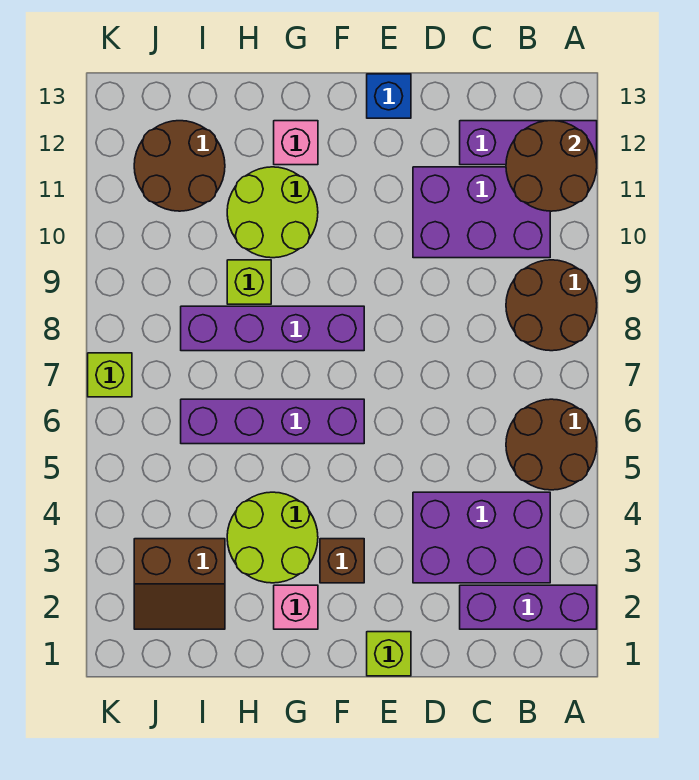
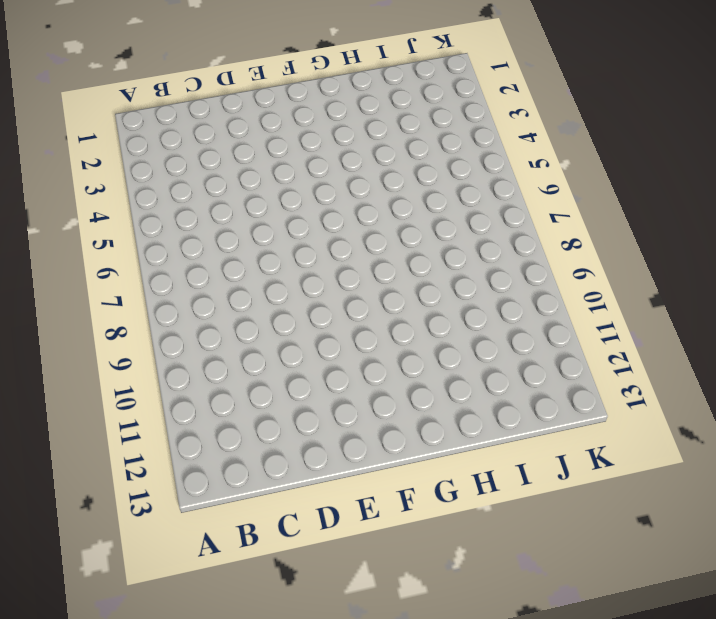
none -> purple 1x3 brick [460,585,597,629]
none -> brown 2x2 round brick [506,399,597,490]
none -> brown 2x2 round brick [506,260,597,351]

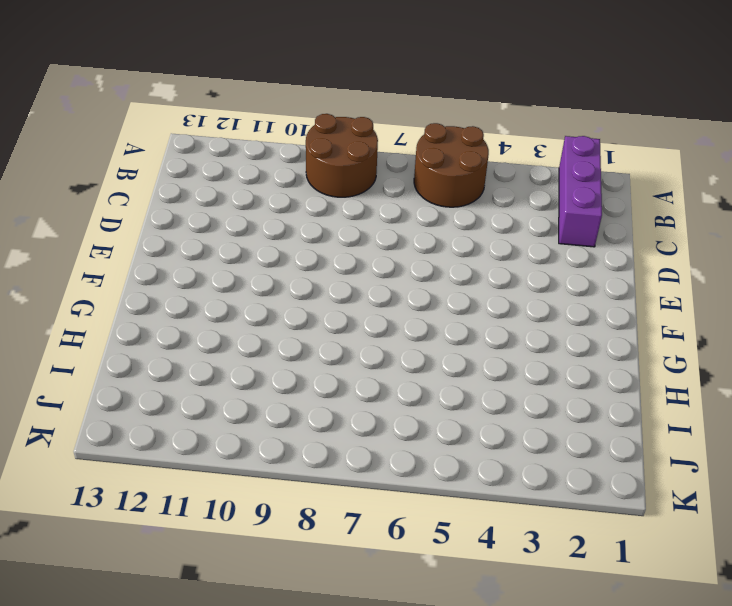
none -> purple 1x3 brick [460,121,597,165]
none -> purple 2x3 brick [413,492,550,583]
none -> purple 2x3 brick [413,167,550,258]

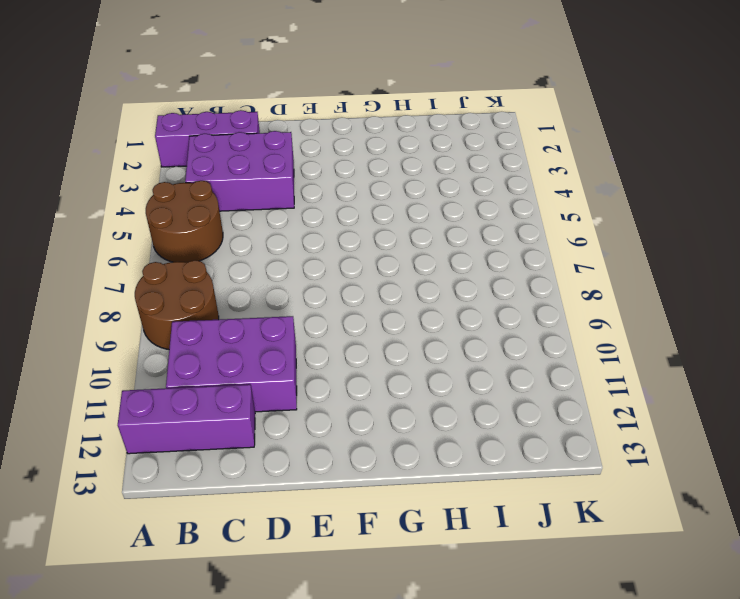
none -> lime 1x1 brick [367,632,411,676]
none -> blue 1x1 brick [367,74,411,118]
none -> brown 1x1 brick [320,539,364,583]

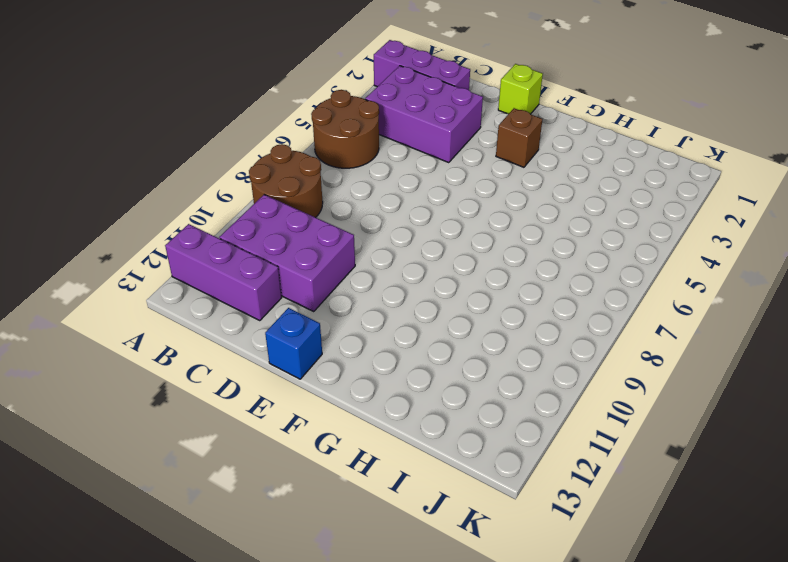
none -> purple 1x4 brick [181,399,364,444]
none -> purple 1x4 brick [181,306,364,351]
none -> pink 1x1 brick [274,585,318,629]

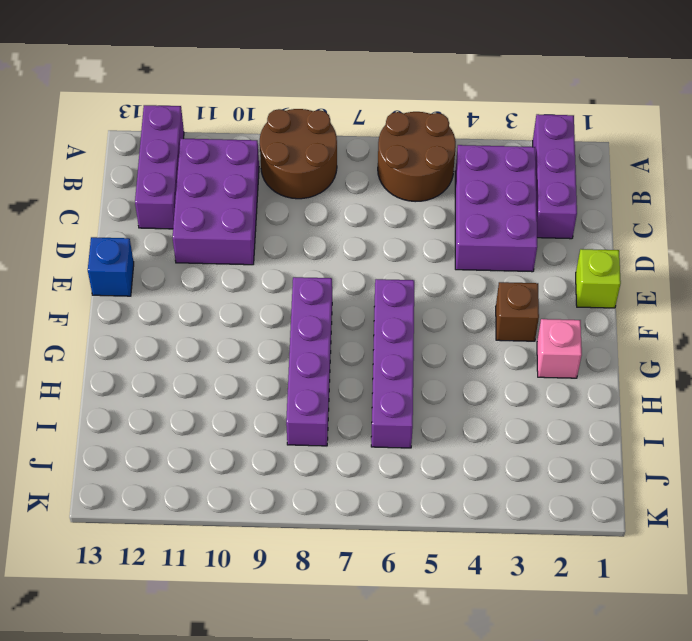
none -> lime 2x2 round brick [227,492,318,583]
none -> lime 2x2 round brick [227,167,318,258]
none -> pink 1x1 brick [274,121,318,165]

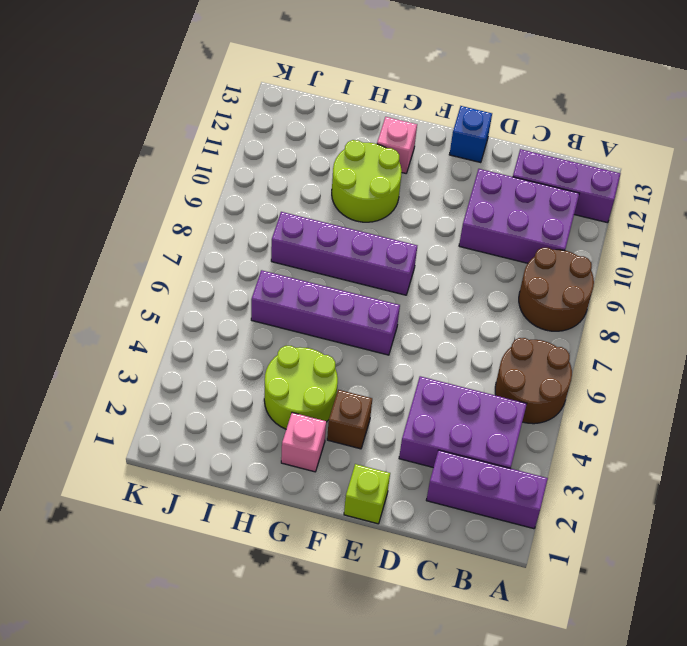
none -> lime 1x1 brick [227,260,271,304]
none -> brown 2x2 slope [134,539,225,629]
none -> brown 2x2 round brick [134,121,225,211]

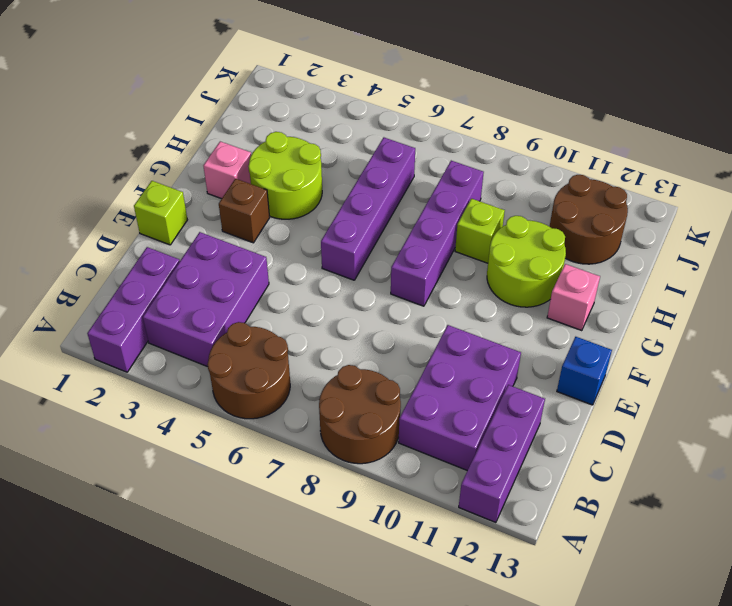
none -> brown 2x2 slope [134,539,225,629]
none -> lime 1x1 brick [88,353,132,397]
none -> brown 2x2 round brick [506,121,597,211]

